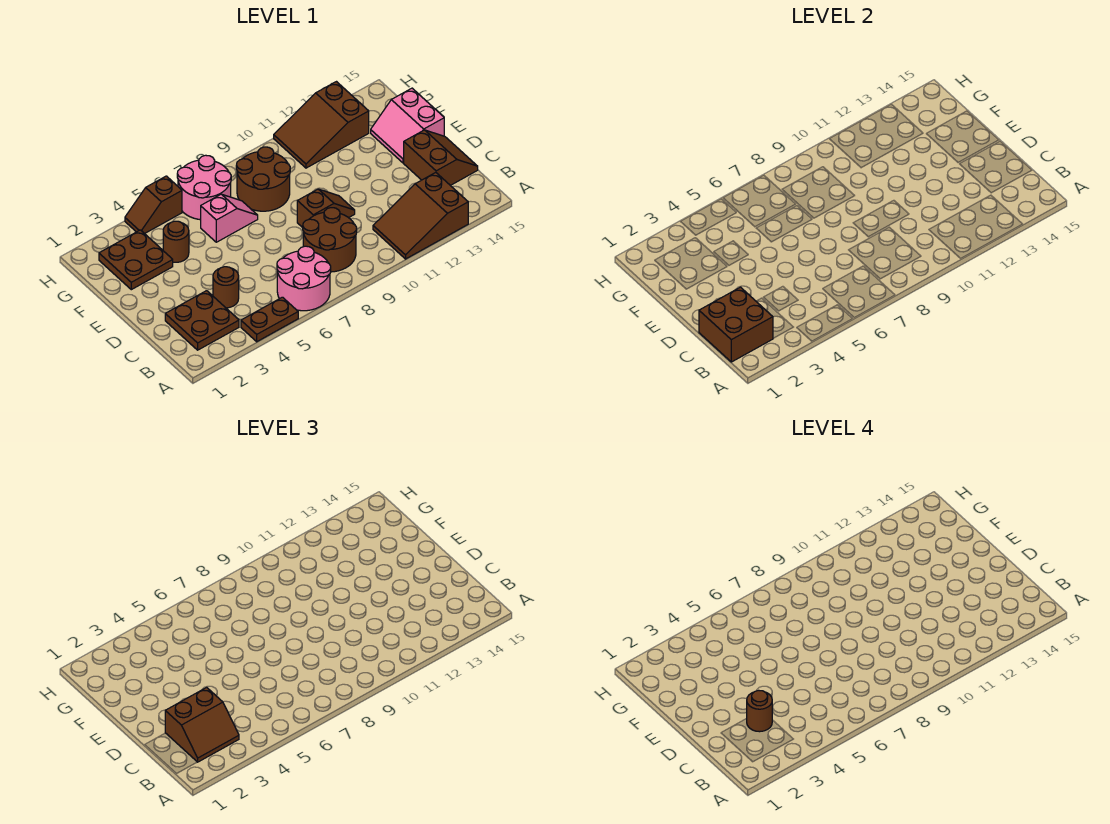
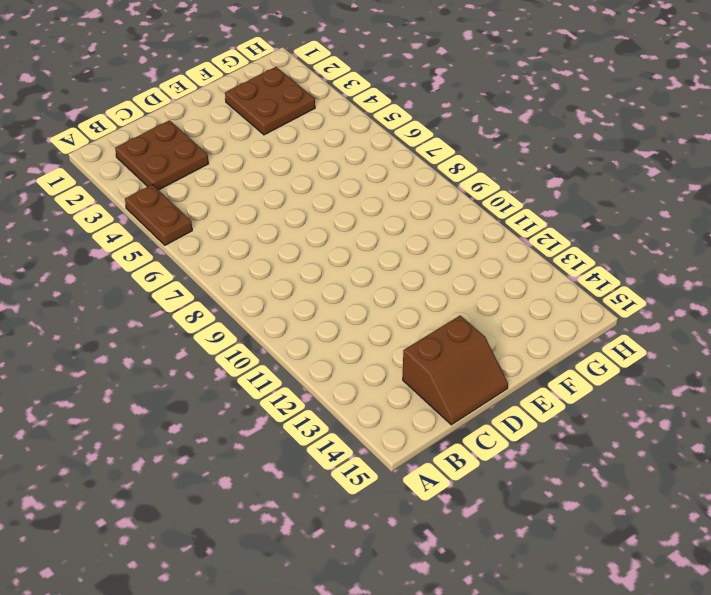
none -> pink 2x2 round brick [277,246,331,311]
none -> brown 2x3 slope [373,173,468,259]
none -> brown 2x2 round brick [303,208,357,272]

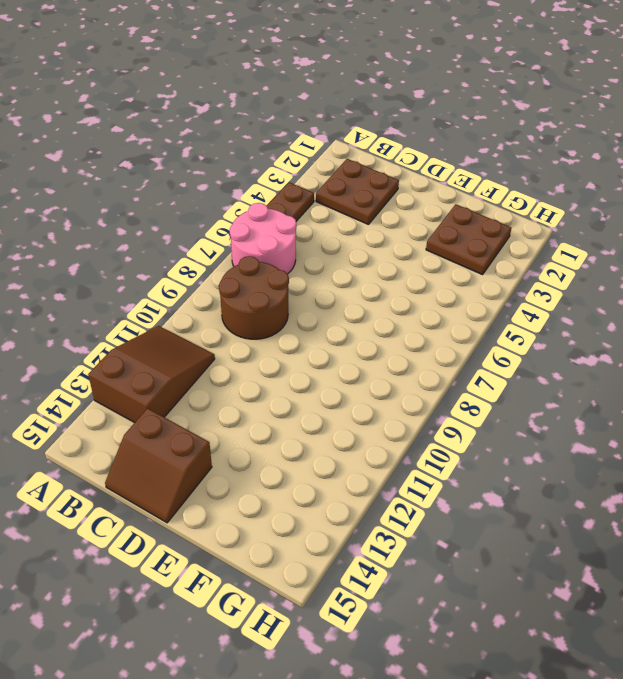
none -> brown 1x1 round brick [213,267,239,308]
none -> brown 1x2 slope [297,189,355,228]
none -> pink 2x2 slope [371,88,444,163]

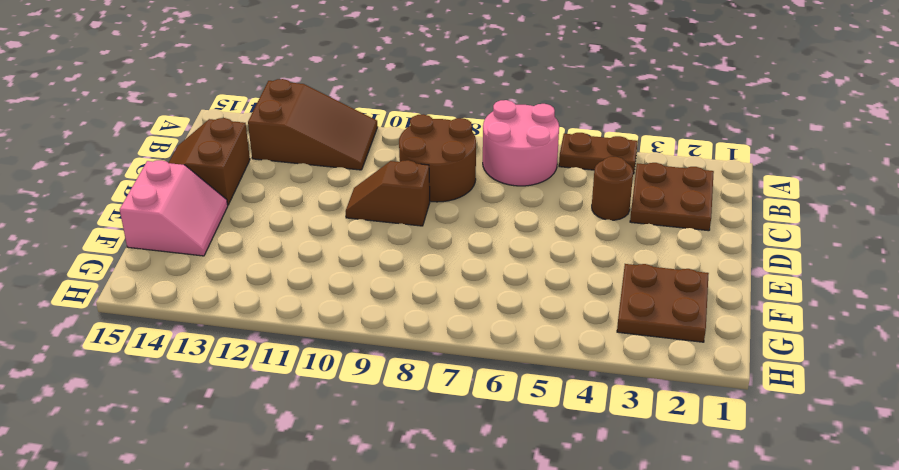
none -> brown 1x1 round brick [163,221,189,262]
none -> pink 1x2 slope [201,194,258,242]
none -> brown 2x2 round brick [236,147,290,211]

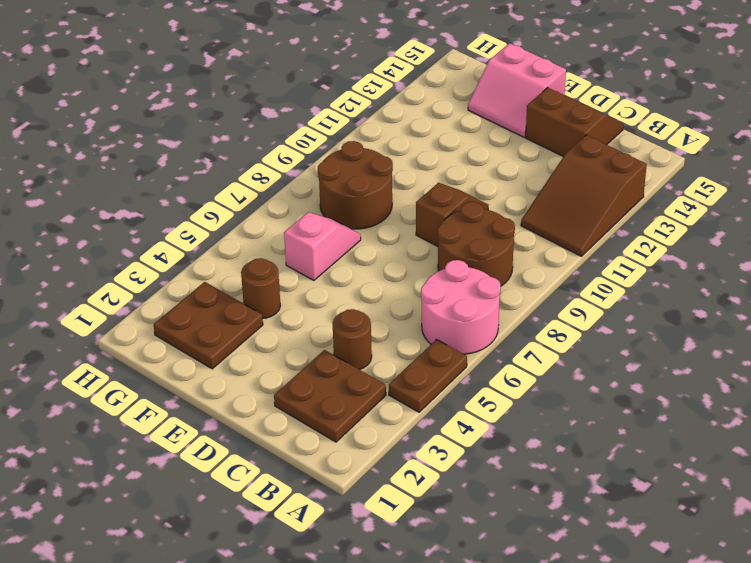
none -> pink 2x2 round brick [177,155,231,220]
none -> brown 2x3 slope [274,82,369,168]
none -> brown 1x2 slope [125,176,182,234]

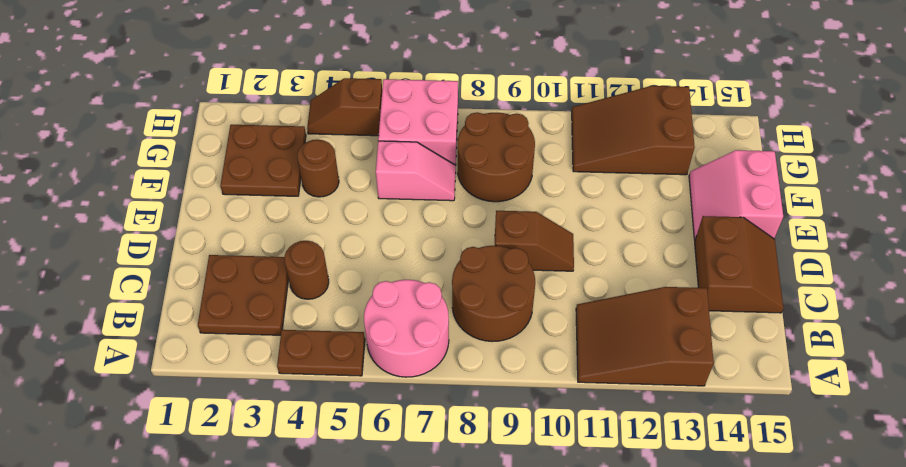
pink 2x2 brick [378,79,458,165] -> pink 2x2 round brick [177,155,231,220]
none -> brown 2x2 brick [699,287,773,362]
none -> brown 2x2 slope [165,687,239,762]
none -> brown 1x1 round brick [747,690,772,732]

